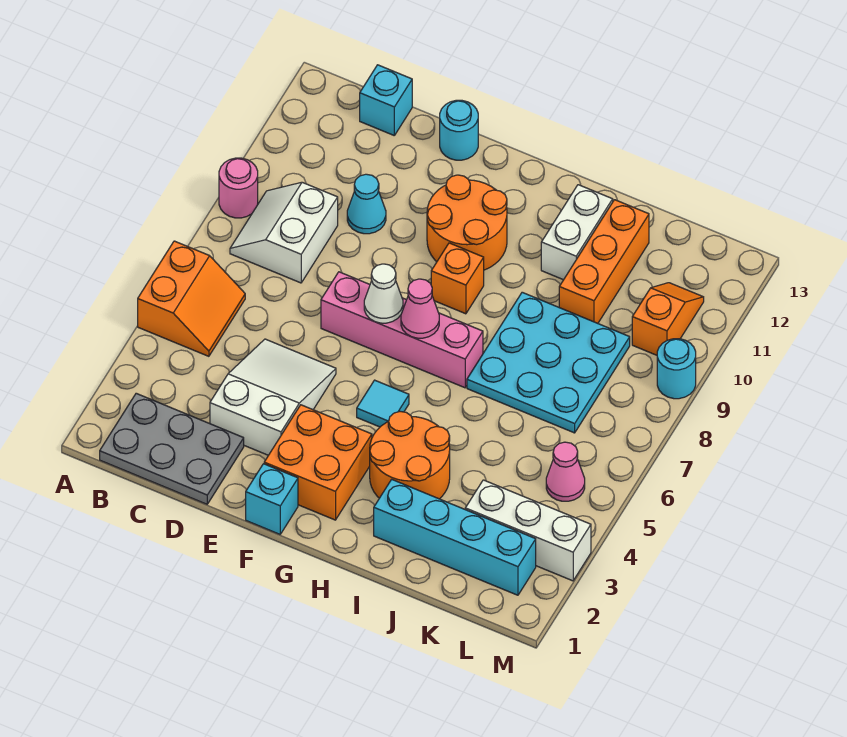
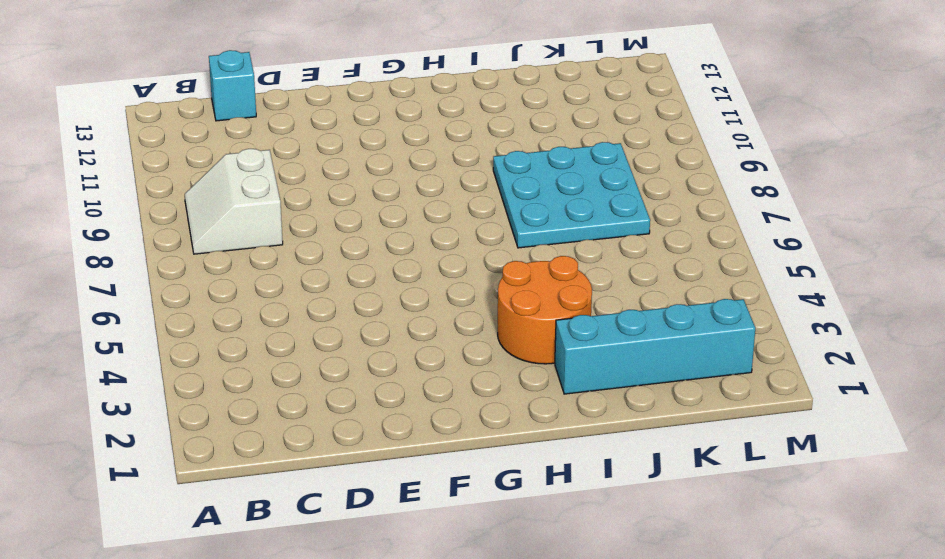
none -> orange 2x2 slope [138,241,245,356]
none -> pink 1x1 round brick [219,158,258,218]
none -> grey 2x3 plate [100,393,244,504]

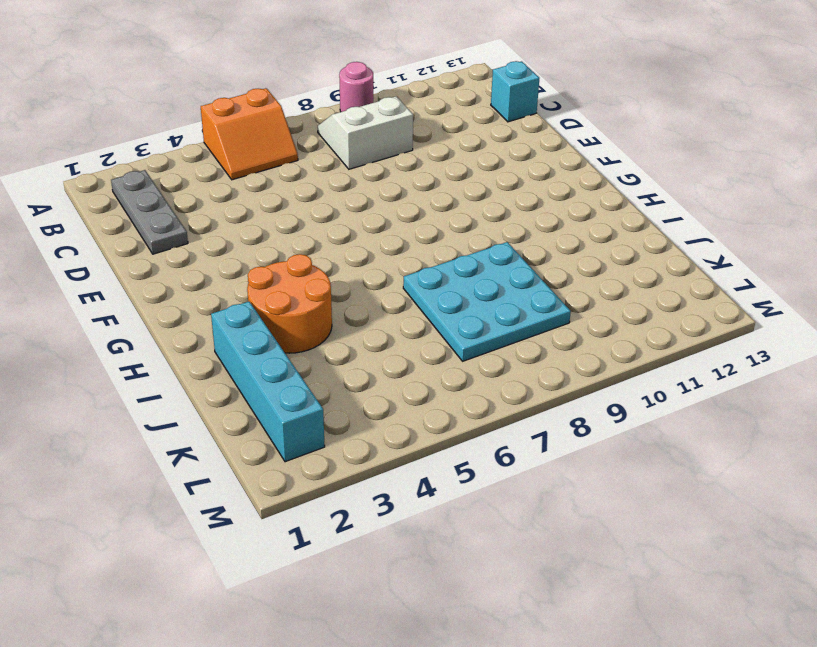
grey 1x3 plate [111,170,188,254] -> grey 2x3 plate [100,393,244,504]
none -> white 2x3 slope [210,339,336,455]
none -> cyan 1x1 cone [347,174,386,234]
none -> pink 1x4 brick [321,272,483,388]

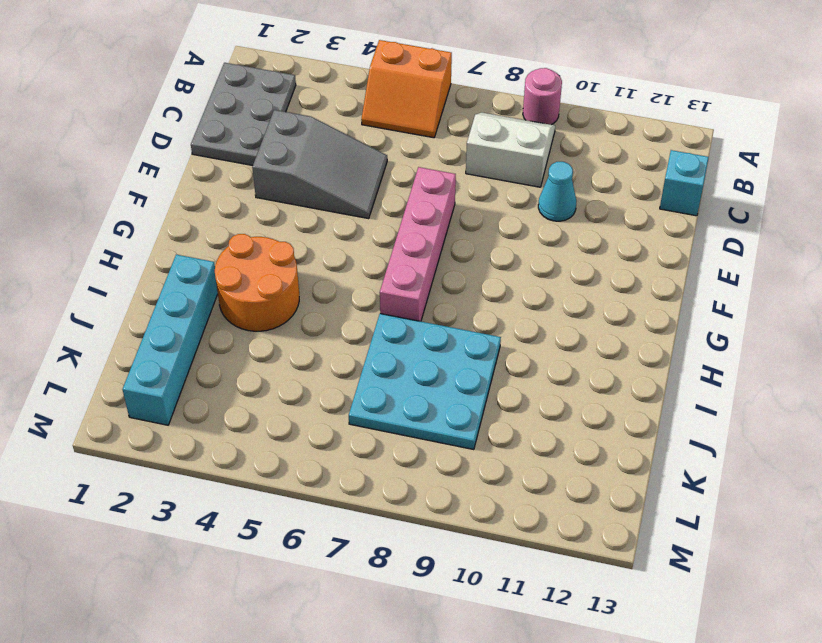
grey 2x3 slope [252,110,387,219] -> white 2x3 slope [210,339,336,455]
none -> cyan 1x1 round brick [440,100,478,160]
none -> cyan 1x1 brick [246,464,298,534]
none -> orange 2x2 brick [264,405,372,520]

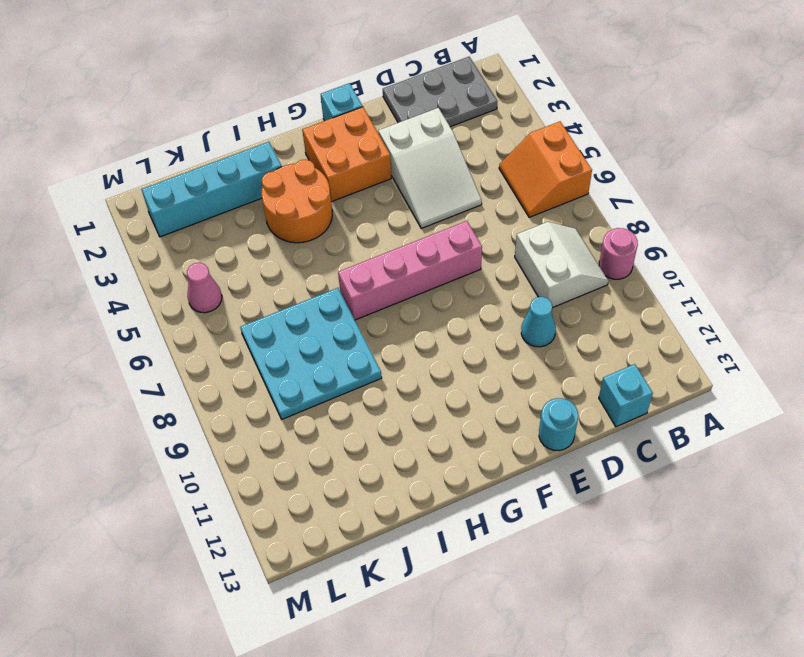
none -> orange 2x2 round brick [427,175,507,270]
none -> cyan 1x1 tile [357,380,409,427]
none -> orange 1x1 brick [431,243,484,314]

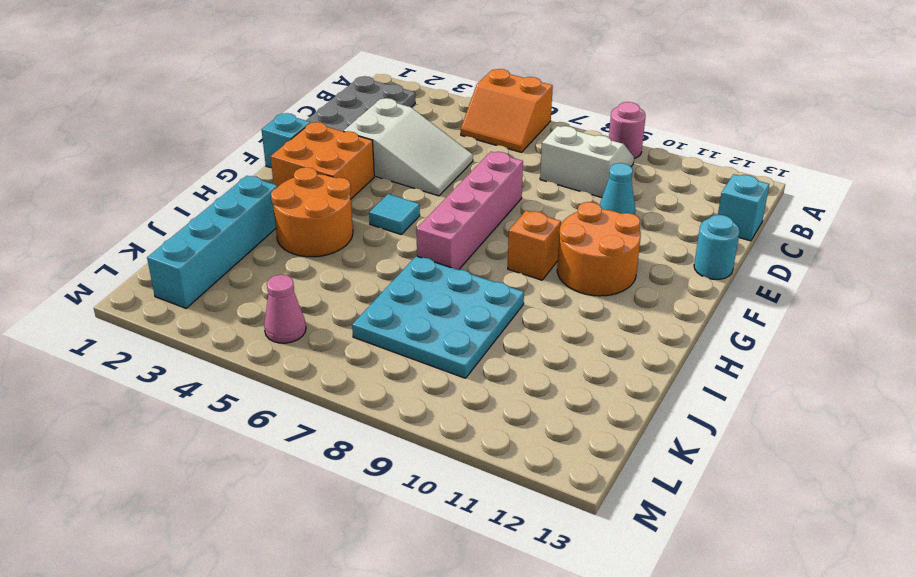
none -> white 1x2 brick [541,185,613,280]
none -> orange 1x3 brick [559,200,649,323]
none -> white 1x3 brick [465,480,591,581]

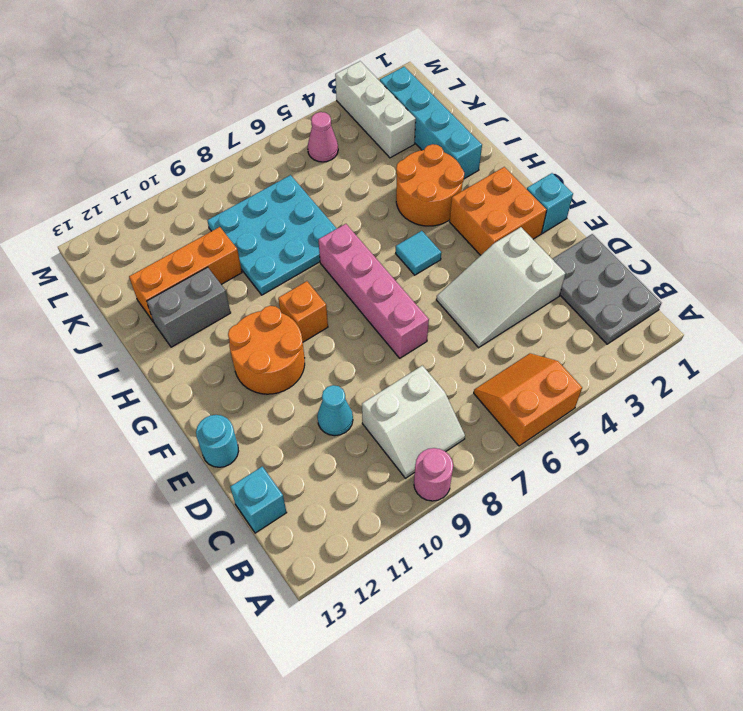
grey 1x2 brick [147,267,231,347] -> white 1x2 brick [541,185,613,280]
none -> orange 1x2 slope [632,283,704,355]
none -> cyan 1x1 round brick [657,339,696,399]
none -> white 1x1 cone [364,264,403,323]

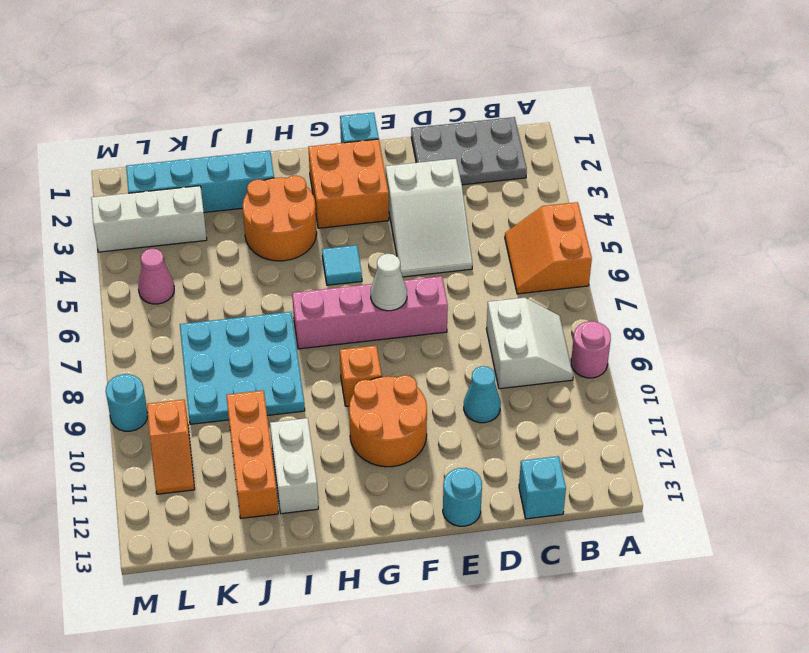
none -> pink 1x1 cone [401,279,439,338]

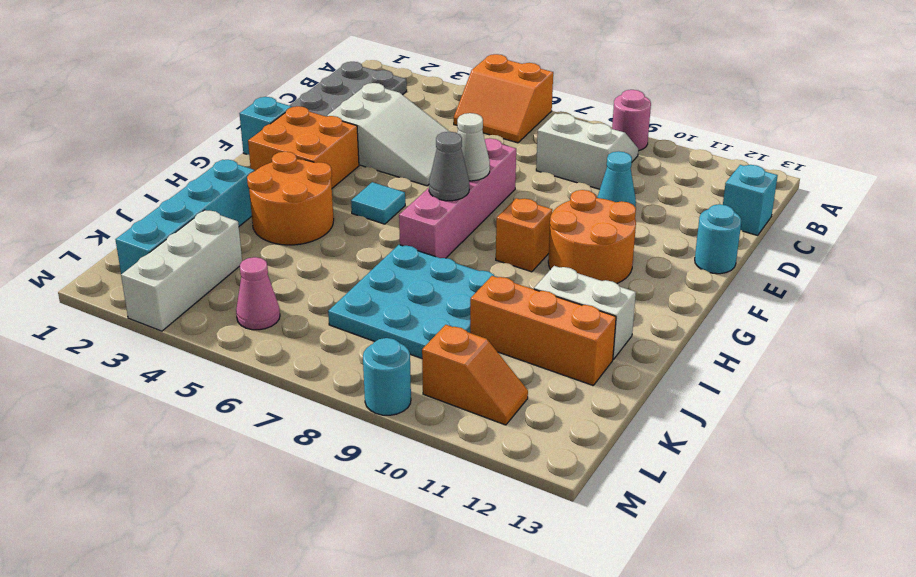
grey 1x1 cone [429,132,469,201] -> pink 1x1 cone [401,279,439,338]

